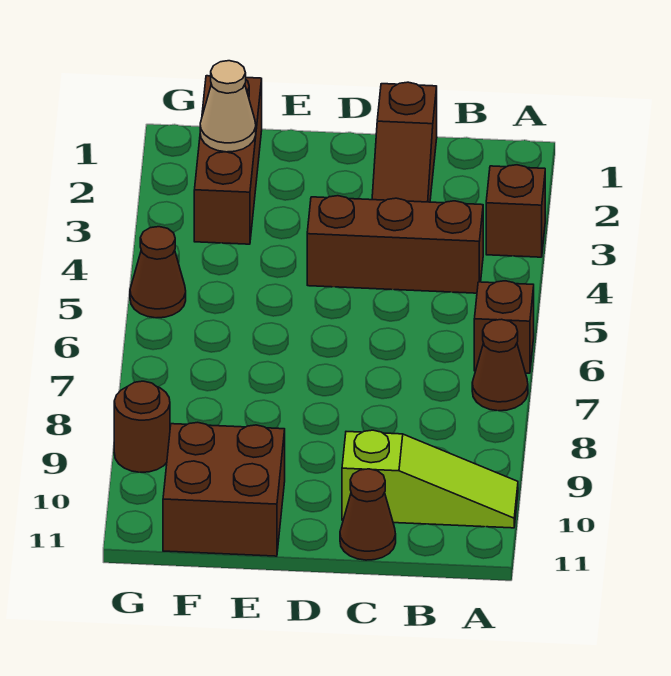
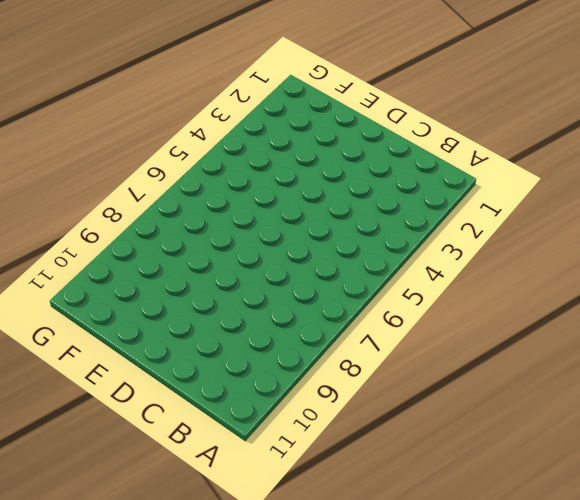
none -> brown 1x1 brick [486,165,545,257]
none -> brown 1x1 brick [474,281,534,373]
none -> brown 1x1 cone [472,319,528,411]

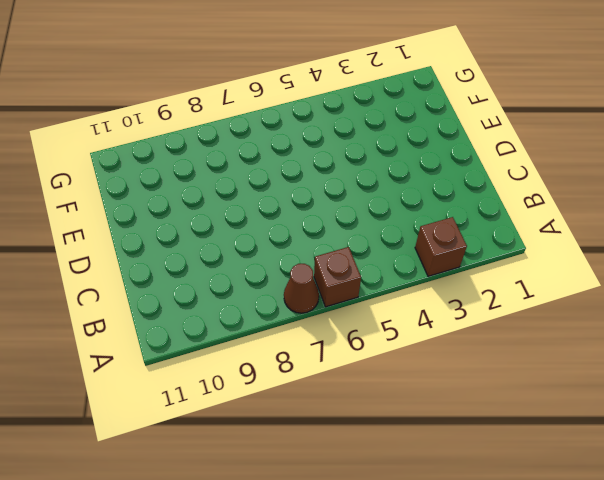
none -> lime 1x3 slope [342,430,518,528]
none -> brown 1x3 brick [307,196,483,293]
none -> brown 1x3 slope [372,82,437,202]

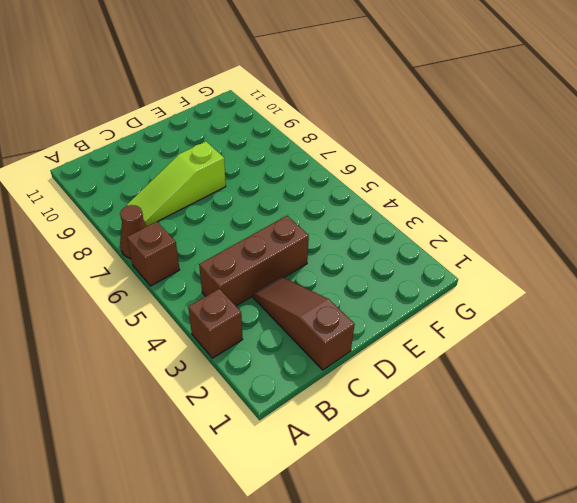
lime 1x3 slope [126,142,226,226] -> lime 1x3 slope moved to [342,430,518,528]
none -> brown 1x1 cone [340,469,396,560]
none -> brown 2x2 brick [163,422,285,556]
none -> brown 1x3 brick [194,76,262,244]

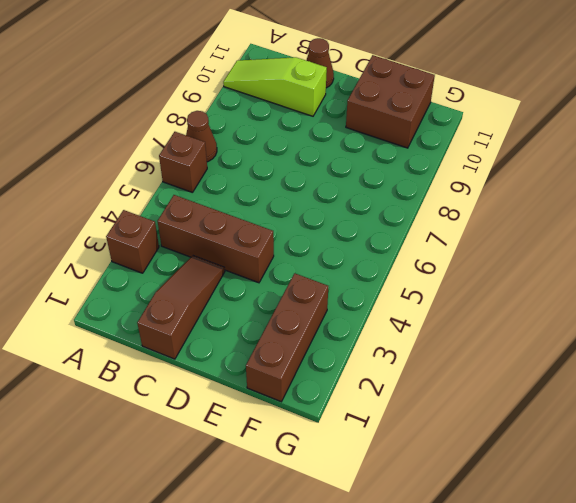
none -> brown 1x1 cone [130,227,186,318]
none -> brown 1x1 round brick [114,381,170,472]
none -> tan 1x1 cone [200,61,256,152]

